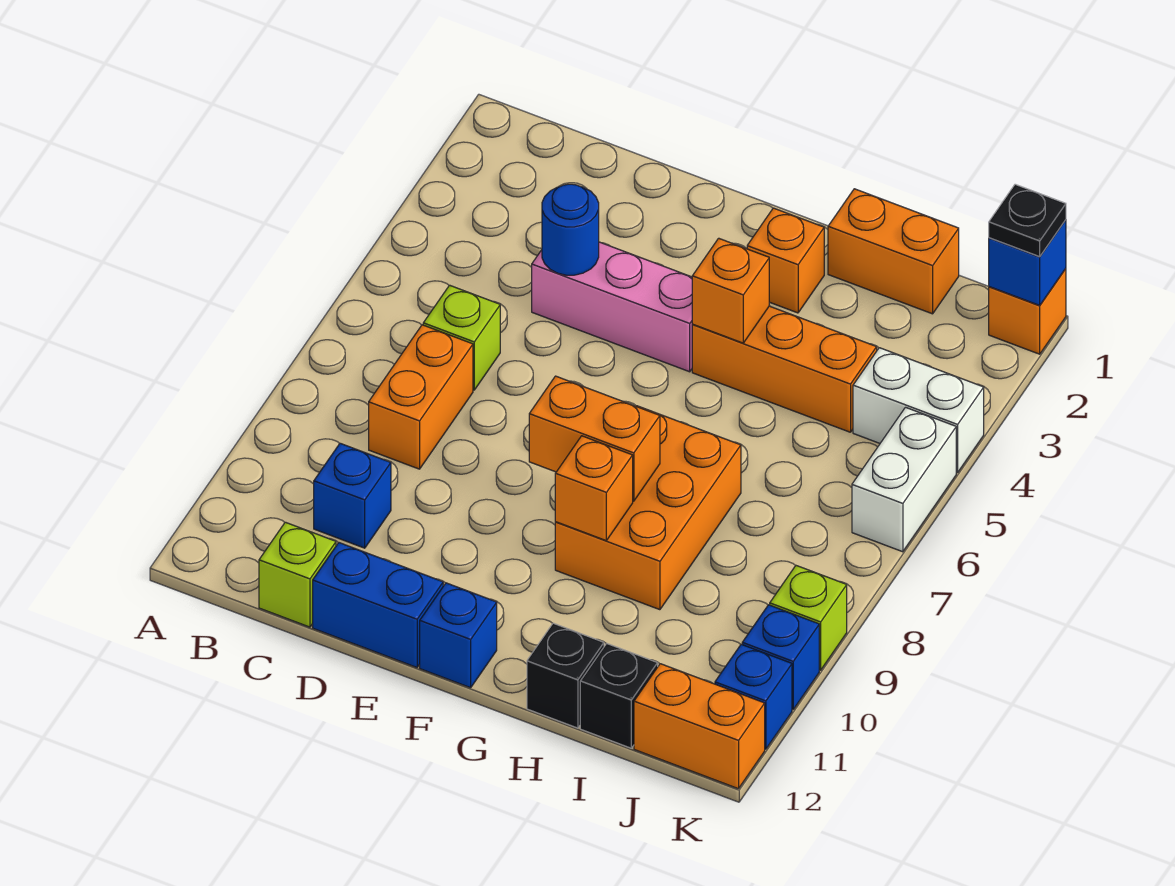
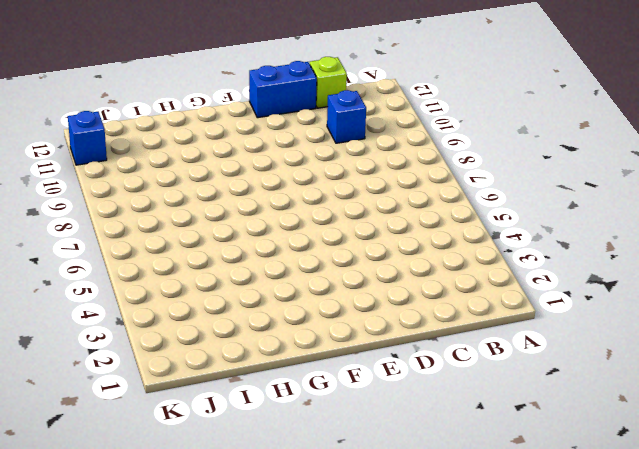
none -> lime 1x1 brick [423,285,500,390]
none -> orange 1x2 brick [369,325,473,469]
none -> pink 1x3 brick [532,242,693,372]

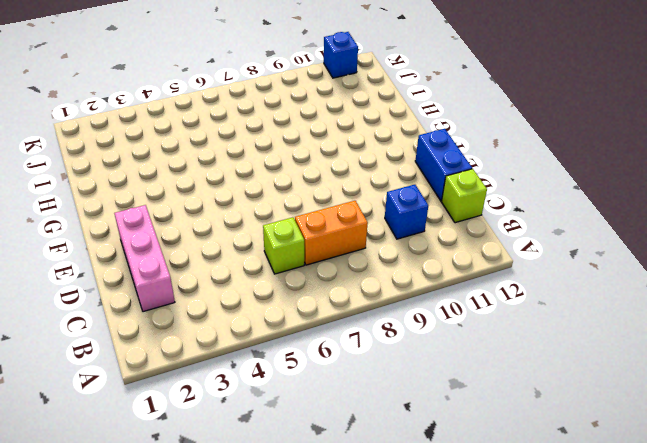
pink 1x3 brick [114,205,175,312] -> pink 1x3 brick moved to [532,242,693,372]
none -> blue 1x1 brick [420,583,497,688]
none -> orange 1x1 brick [747,208,824,313]
none -> orange 1x3 brick [692,306,877,432]

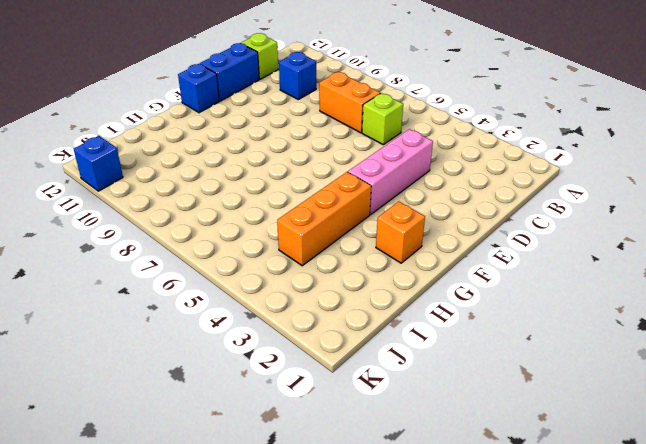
none -> orange 2x3 brick [555,406,741,610]
none -> orange 1x2 brick [828,189,959,314]
none -> black 1x1 brick [527,623,604,728]

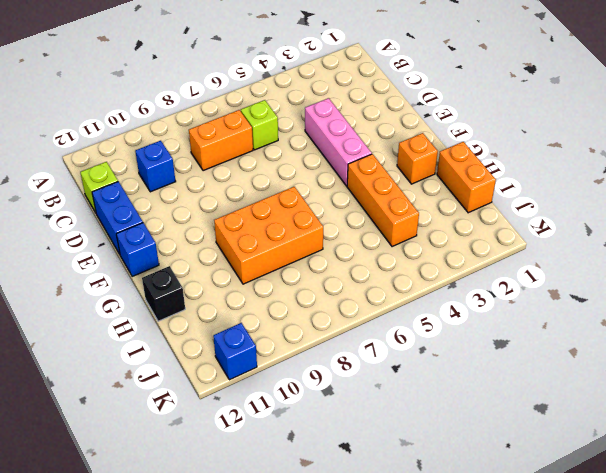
none -> black 1x1 brick [580,643,658,748]
none -> white 1x2 brick [853,348,984,473]
none -> orange 1x2 brick [634,664,765,789]

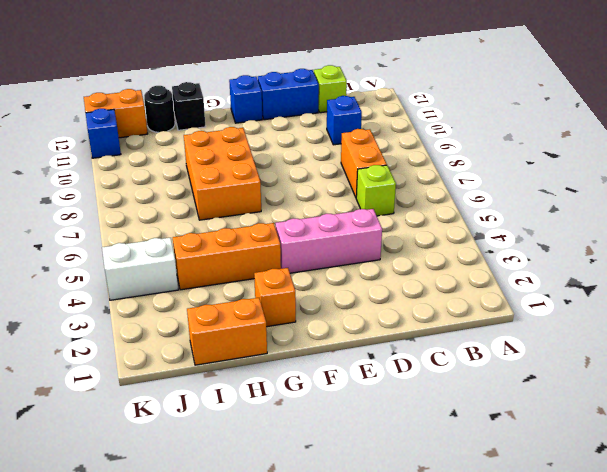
black 1x1 round brick [144,86,175,132] -> black 1x1 brick [580,643,658,748]
none -> orange 1x1 brick [989,269,1066,354]
none -> white 1x2 brick [852,407,956,552]
none -> lime 1x1 brick [770,566,847,670]

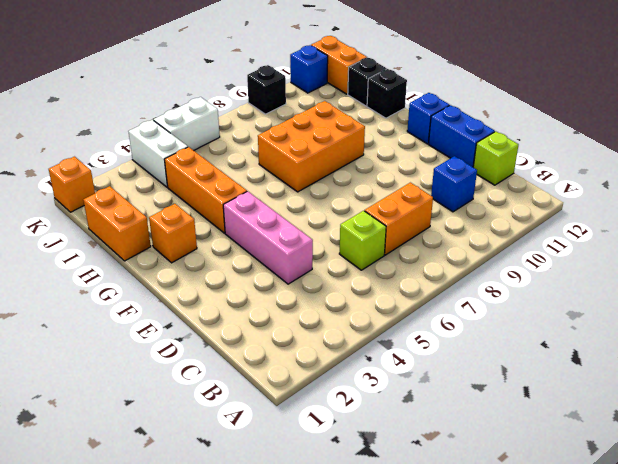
black 1x1 brick [247,65,286,114] -> lime 1x1 brick [770,566,847,670]
none -> blue 1x1 brick [742,605,819,710]
none -> blue 1x1 round brick [542,184,599,275]
none -> orange 1x2 brick [529,376,660,501]

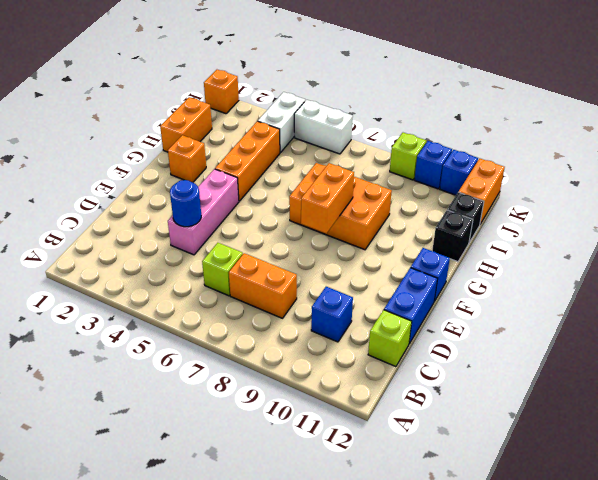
none -> orange 1x1 brick [692,238,769,343]
none -> orange 1x1 brick [555,436,633,540]
none -> blue 1x1 brick [989,220,1066,305]

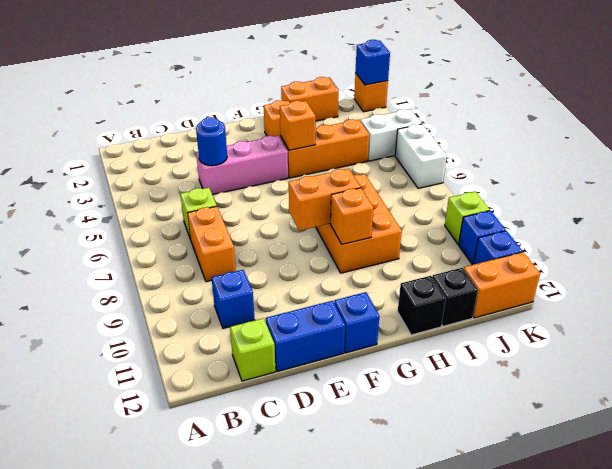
none -> black 1x1 plate [989,184,1066,257]

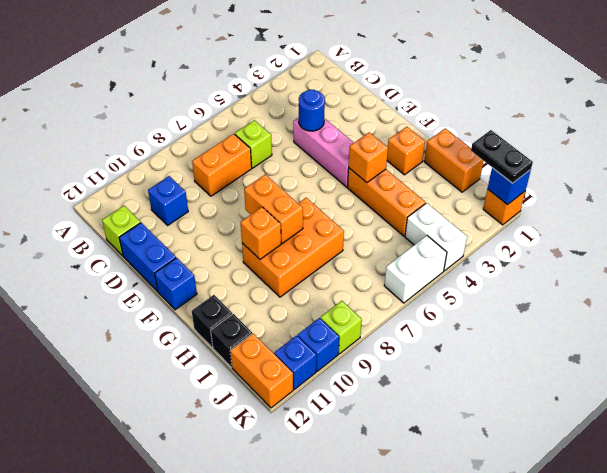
black 1x2 plate [471,130,533,183] -> black 1x1 plate [989,184,1066,257]

